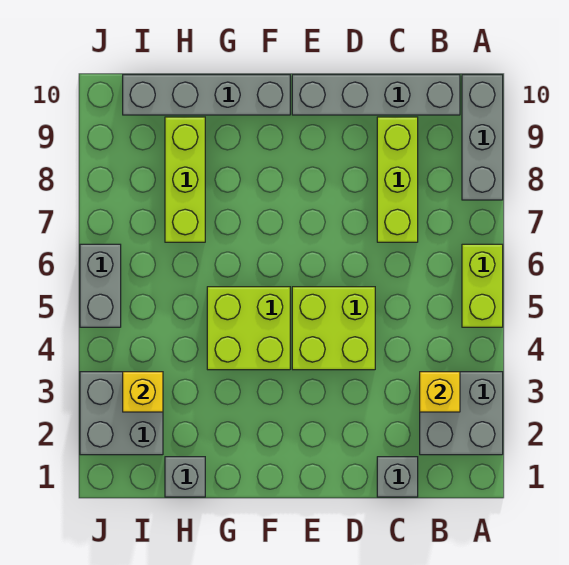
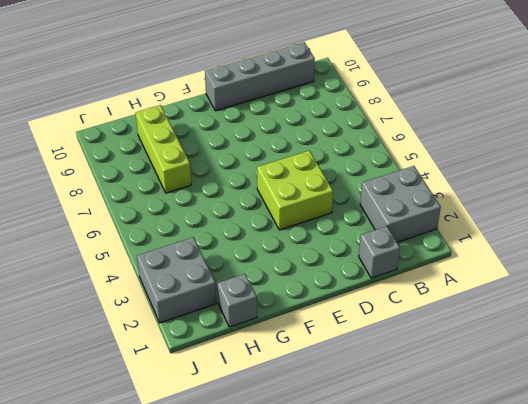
none -> lime 1x2 brick [462,244,503,327]
none -> grey 1x3 brick [462,75,503,200]
none -> lime 1x3 brick [377,117,418,242]

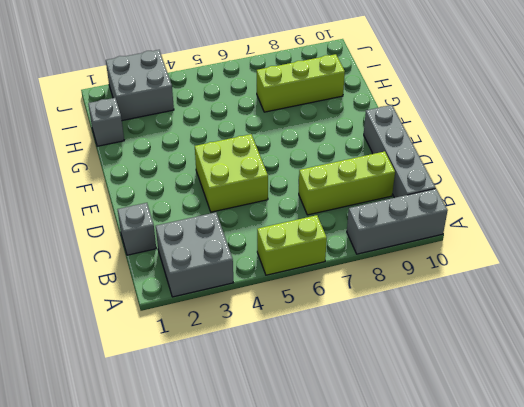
none -> lime 2x2 brick [207,287,290,370]
none -> grey 1x4 brick [123,75,290,115]
none -> grey 1x2 brick [80,244,121,327]

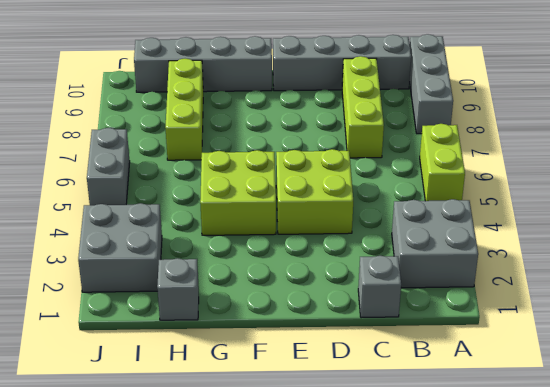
none -> yellow 1x1 brick [420,372,460,412]
none -> yellow 1x1 brick [123,372,163,412]

